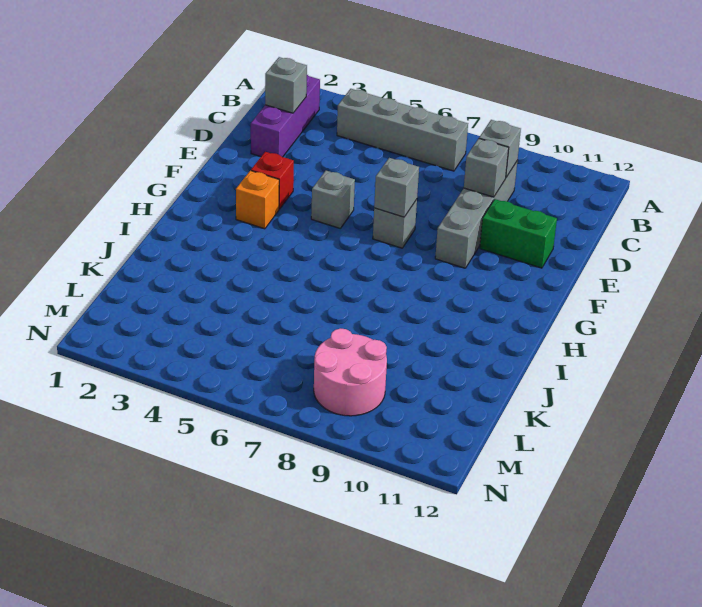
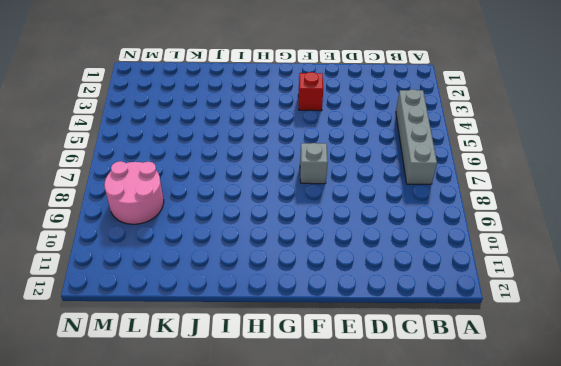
none -> purple 1x3 brick [251,75,320,157]
none -> grey 1x4 brick [435,162,517,268]
none -> green 1x2 brick [480,199,557,268]

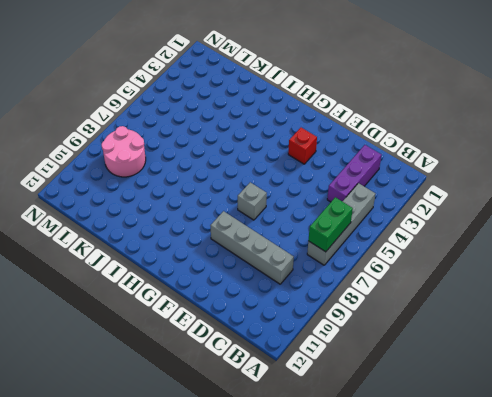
green 1x2 brick [308,197,353,252] -> green 1x2 brick moved to [480,199,557,268]
purple 1x3 brick [327,145,381,202] -> purple 1x3 brick turned to [251,75,320,157]
none -> grey 1x1 brick [311,171,355,228]
none -> orange 1x1 brick [236,171,279,229]
none -> grey 1x1 brick [265,57,307,113]

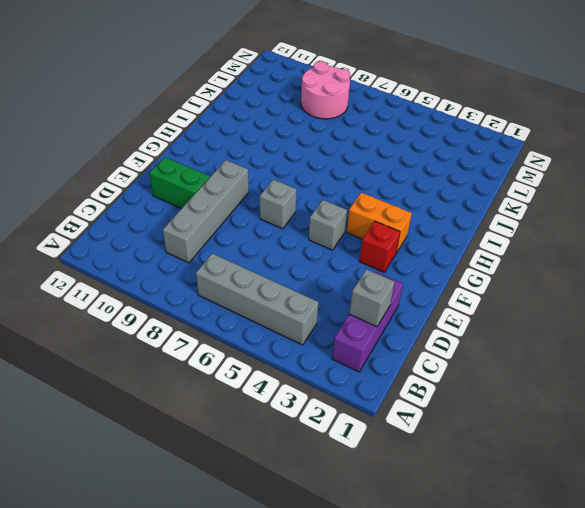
orange 1x2 brick [347,193,412,253] -> orange 1x1 brick [236,171,279,229]
none -> grey 1x1 brick [479,120,521,177]
none -> grey 1x1 brick [464,139,509,197]
none -> grey 1x1 brick [374,158,419,217]

